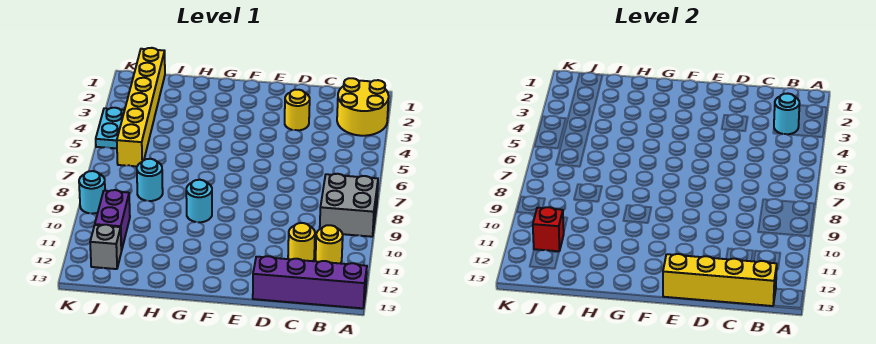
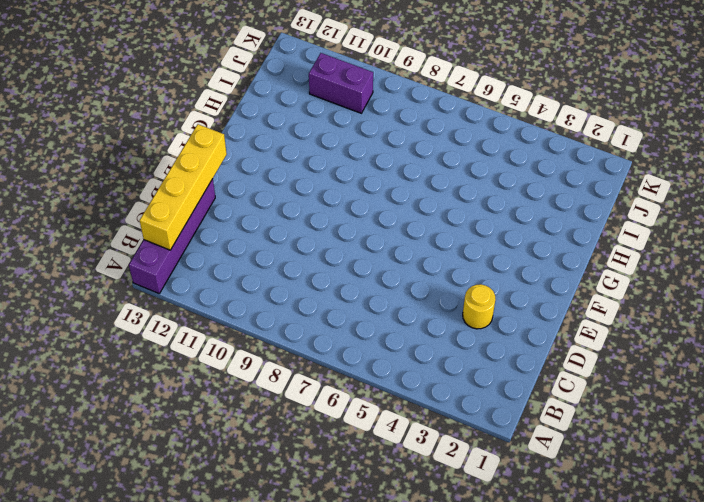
none -> yellow 2x2 round brick [337,78,389,136]
none -> grey 2x2 brick [320,174,378,237]
none -> yellow 1x1 round brick [316,225,343,264]

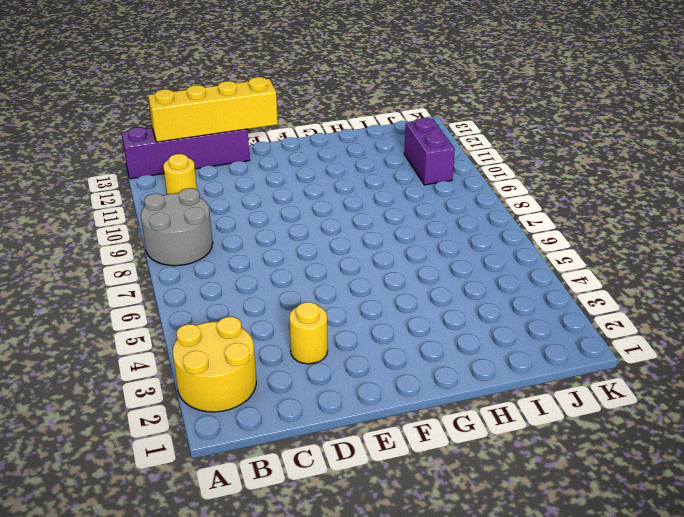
grey 2x2 round brick [141,188,213,266] -> grey 2x2 brick [320,174,378,237]
none -> yellow 1x1 round brick [288,223,315,261]
none -> cyan 1x1 round brick [186,180,212,222]
none -> cyan 1x1 round brick [137,159,163,201]

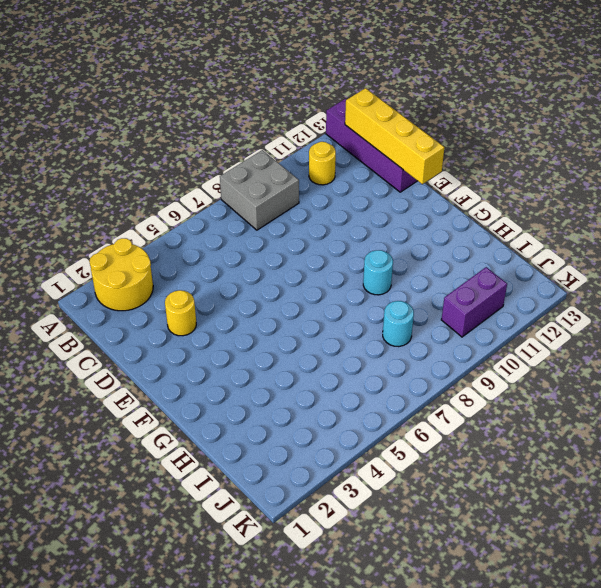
none -> yellow 1x1 round brick [288,223,315,261]
none -> yellow 1x6 brick [117,48,165,166]
none -> grey 1x1 brick [90,225,121,269]

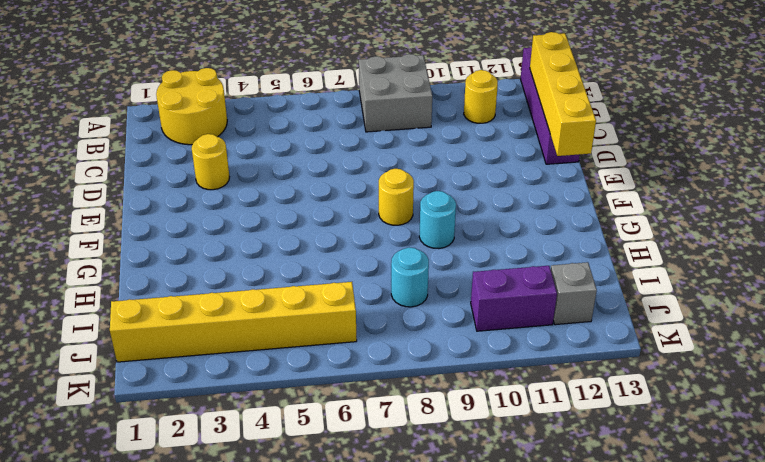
yellow 1x1 round brick [379,169,414,225] -> yellow 1x1 round brick moved to [288,223,315,261]
none -> cyan 1x2 plate [96,108,125,148]
none -> cyan 1x1 round brick [79,171,105,214]
none -> cyan 1x1 round brick [774,94,800,135]

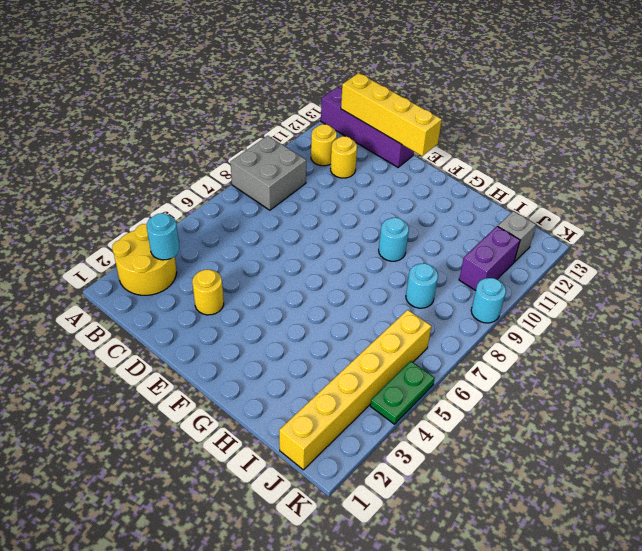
green 1x2 plate [370,361,435,424] -> cyan 1x2 plate [96,108,125,148]
none -> red 1x1 brick [533,207,564,251]

